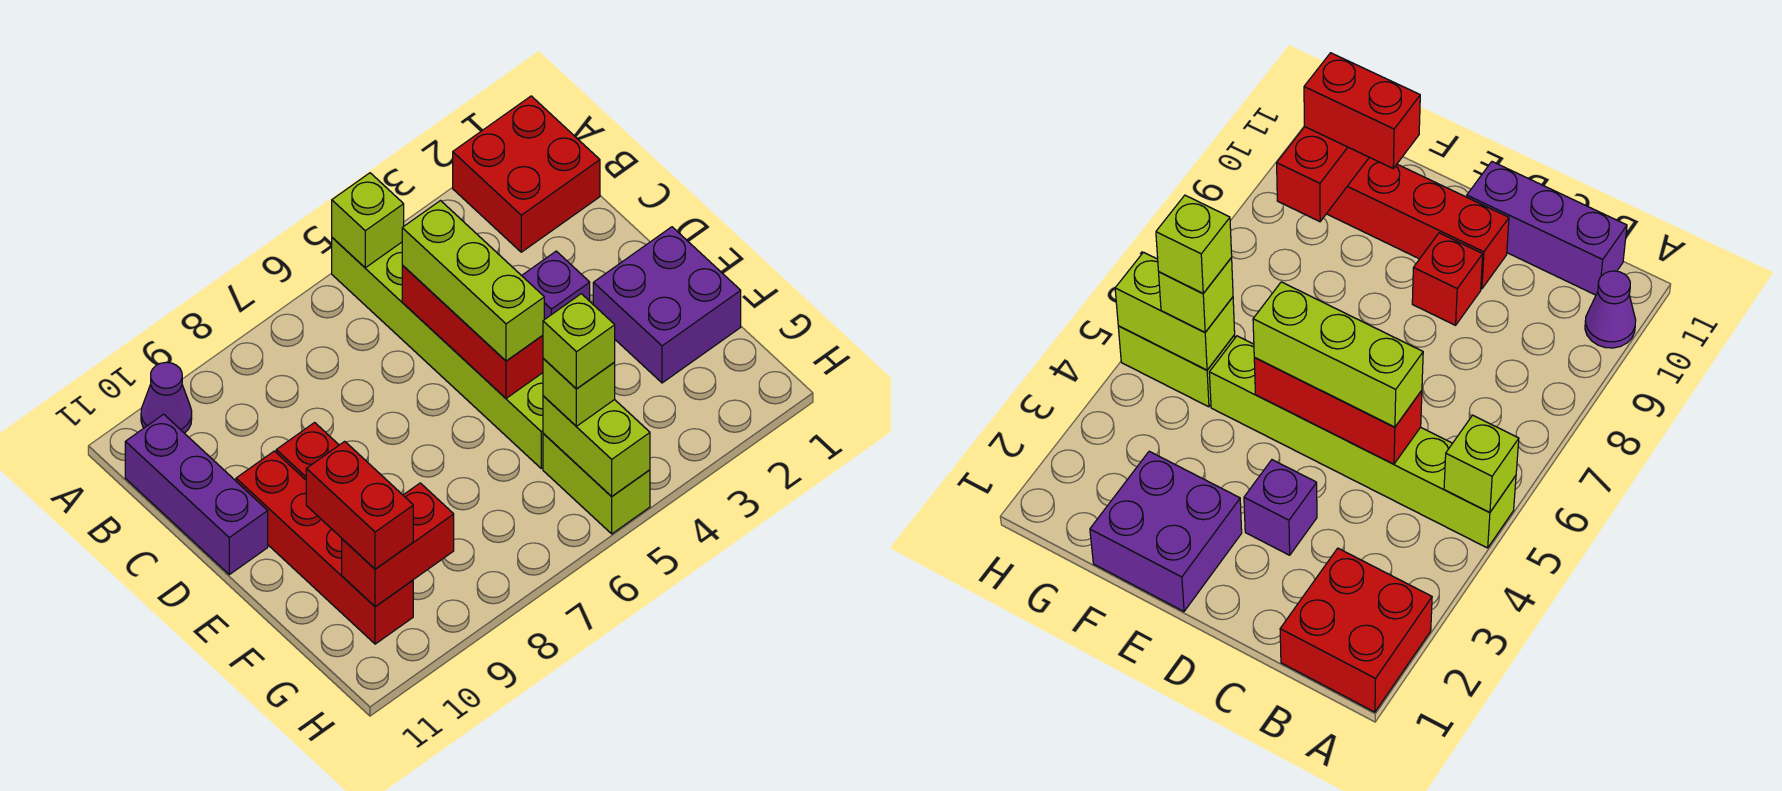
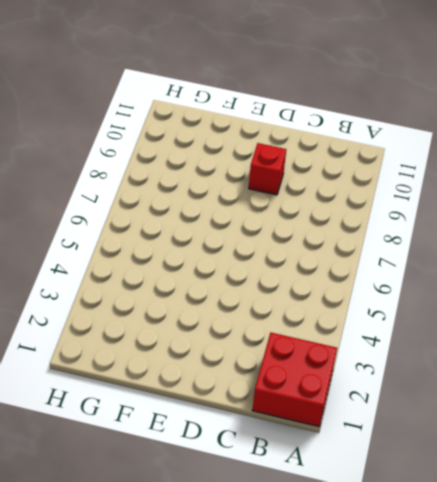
none -> lime 1x6 brick [332,238,543,468]
none -> purple 1x1 cone [141,362,192,433]
none -> purple 1x3 brick [125,414,268,575]

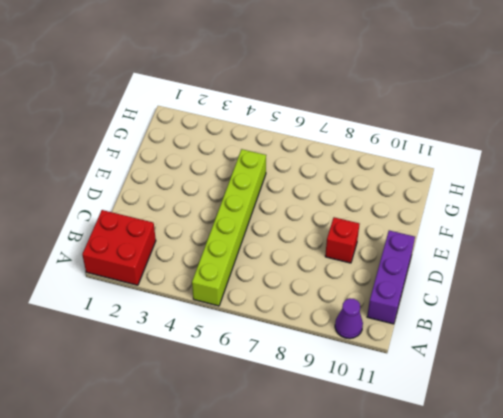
none -> purple 1x1 brick [522,251,590,320]
none -> red 1x4 brick [236,451,413,644]
none -> purple 2x2 brick [593,227,741,383]

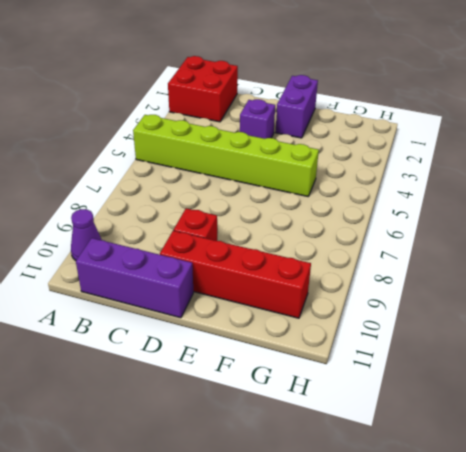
purple 1x2 brick [276,75,318,138] -> purple 2x2 brick [593,227,741,383]
none -> lime 1x2 brick [543,434,650,534]
none -> lime 1x1 brick [332,173,404,268]
none -> red 1x3 brick [402,265,543,398]

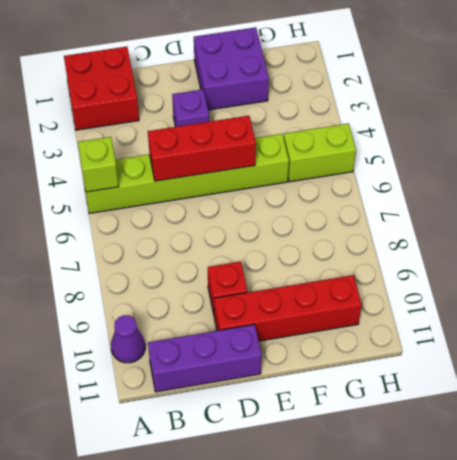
none -> lime 1x2 brick [543,396,650,497]
none -> red 1x2 brick [342,483,454,607]
none -> lime 1x3 brick [402,201,544,361]

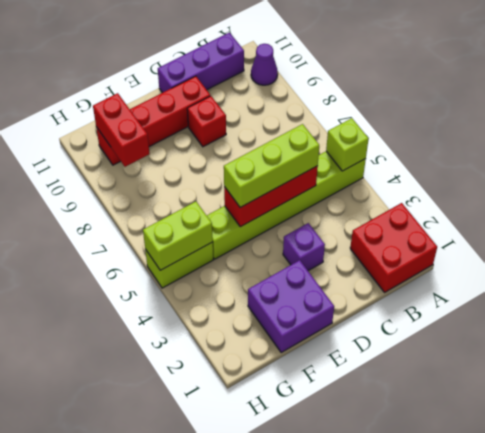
none -> red 1x2 brick [306,441,413,569]
none -> lime 1x1 brick [543,358,615,426]
none -> lime 1x1 brick [543,294,615,389]

